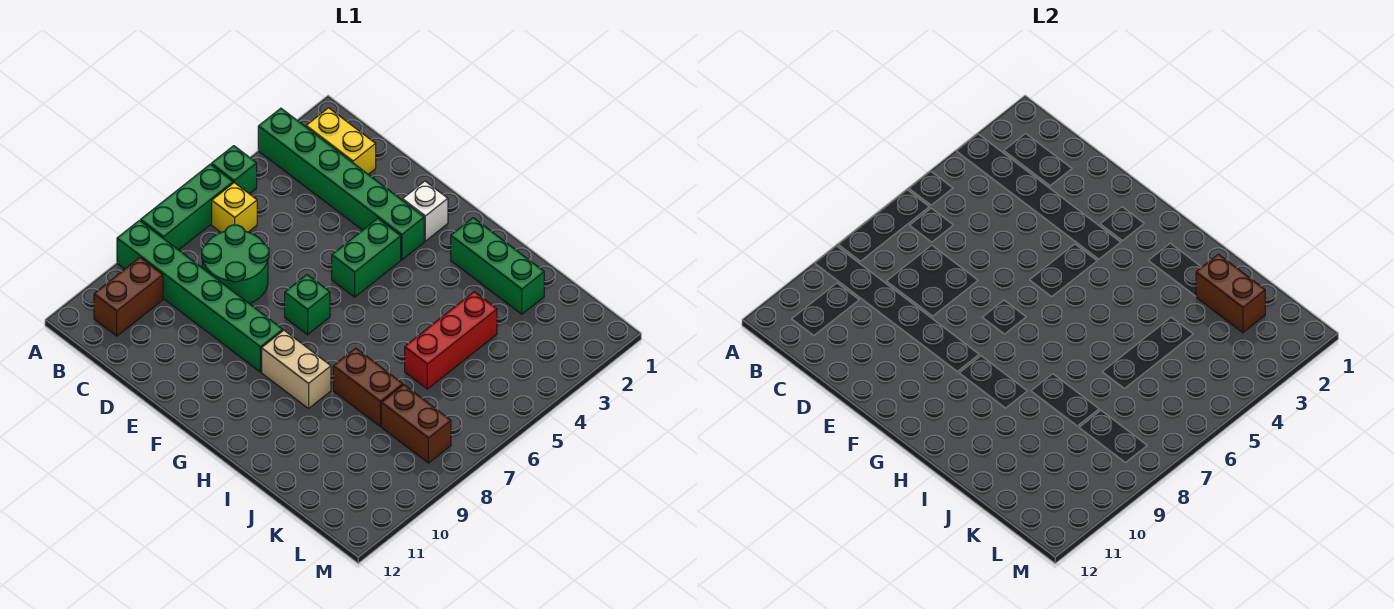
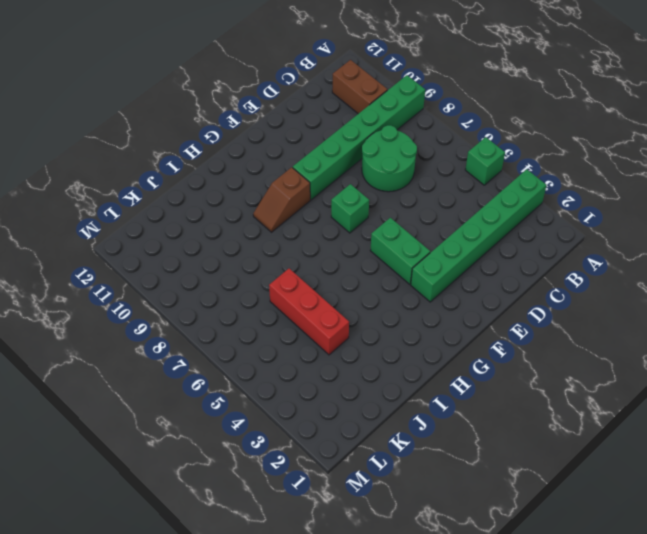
brown 1x2 slope [253,167,310,232] -> tan 1x2 brick [262,330,331,409]
none -> green 1x3 brick [141,164,233,250]
none -> yellow 1x2 brick [306,108,376,174]
none -> yellow 1x1 brick [212,183,257,232]

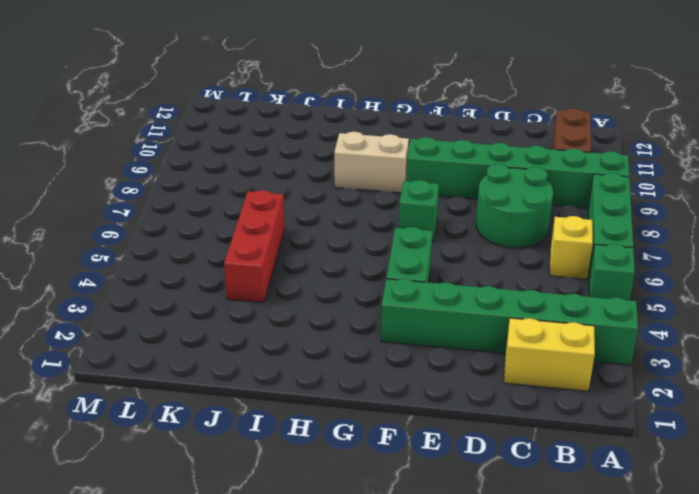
none -> white 1x1 brick [403,181,448,241]
none -> green 1x3 brick [451,218,544,314]
none -> brown 1x2 brick [333,348,403,426]

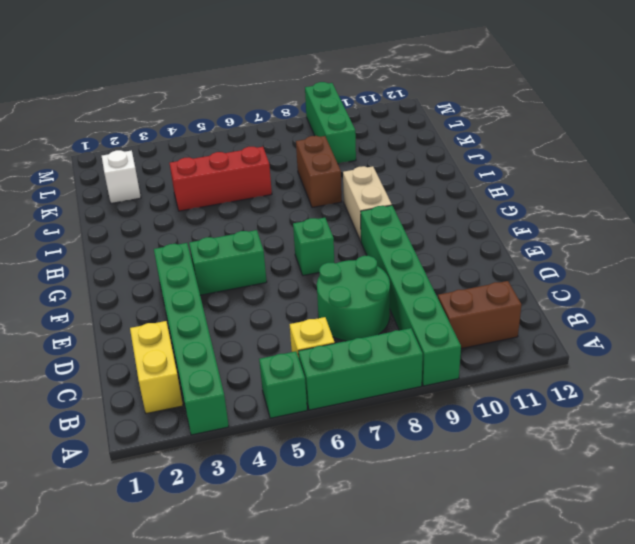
white 1x1 brick [102,150,141,203] -> white 1x1 brick moved to [403,181,448,241]
green 1x3 brick [305,82,356,164] -> green 1x3 brick moved to [451,218,544,314]
none -> brown 1x2 brick [381,385,451,463]
none -> brown 1x2 brick [1196,254,1265,333]

